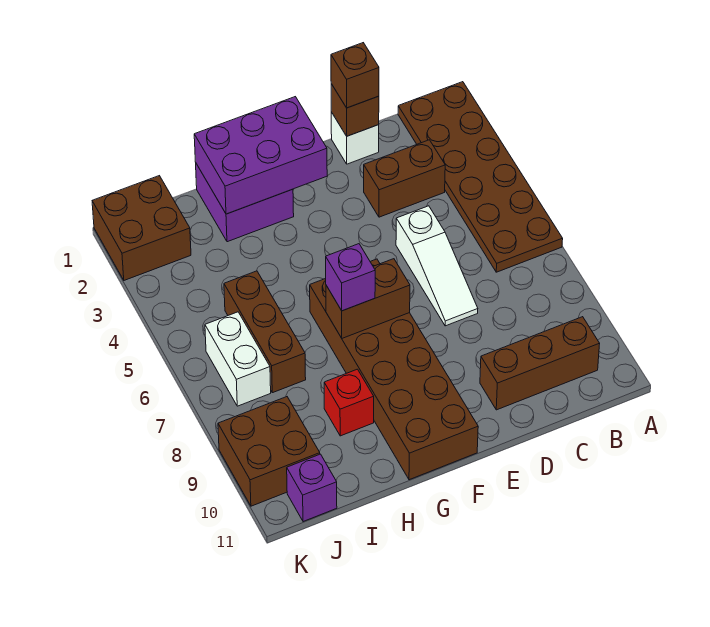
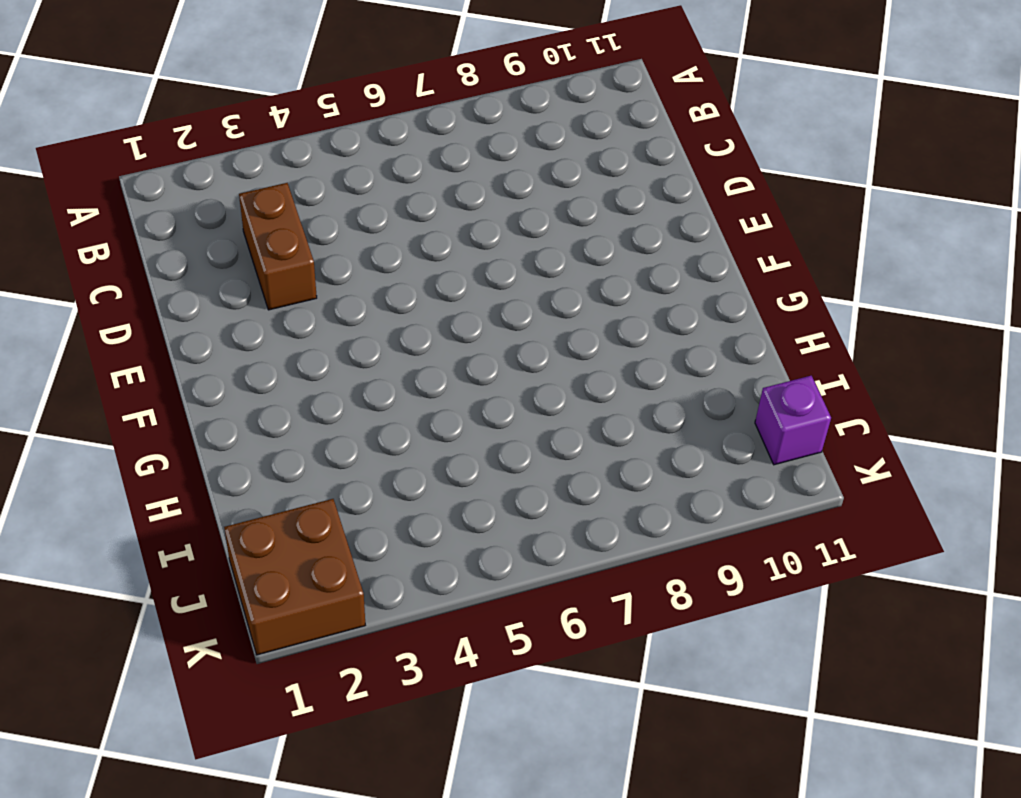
none -> brown 2x6 plate [398,82,563,272]
none -> brown 1x3 brick [480,317,600,410]
none -> white 1x1 brick [331,112,379,164]

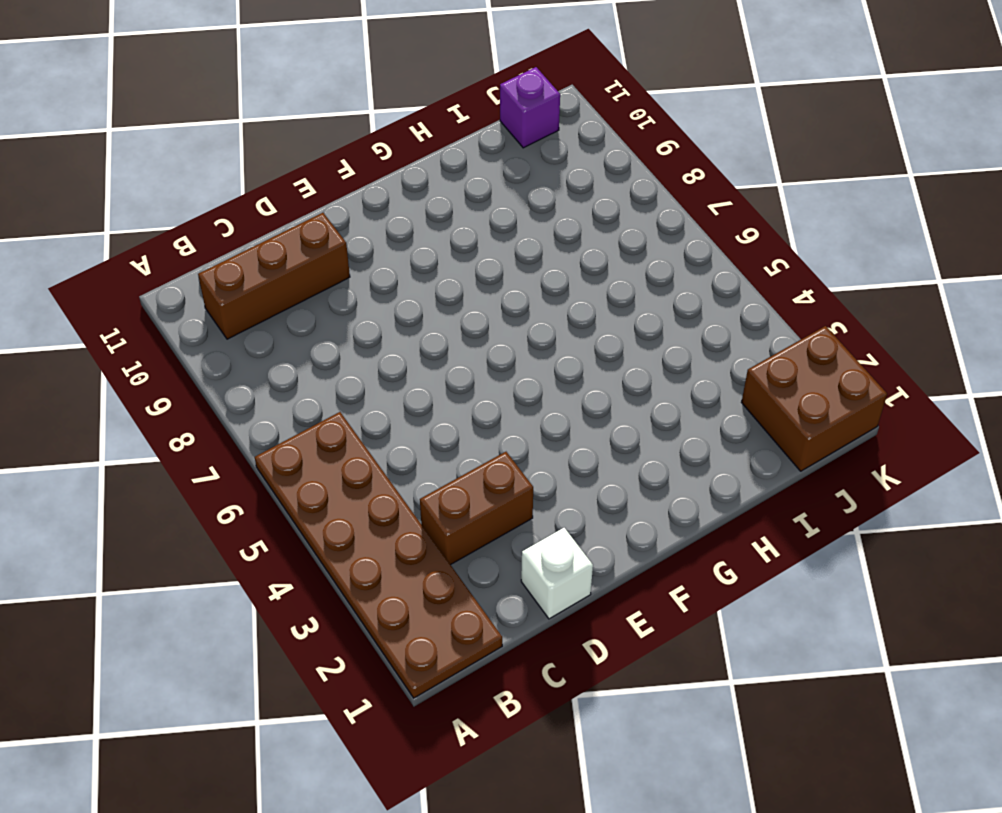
none -> white 1x3 slope [396,206,478,326]
none -> brown 2x6 brick [310,259,478,480]
none -> purple 2x2 brick [196,164,294,242]

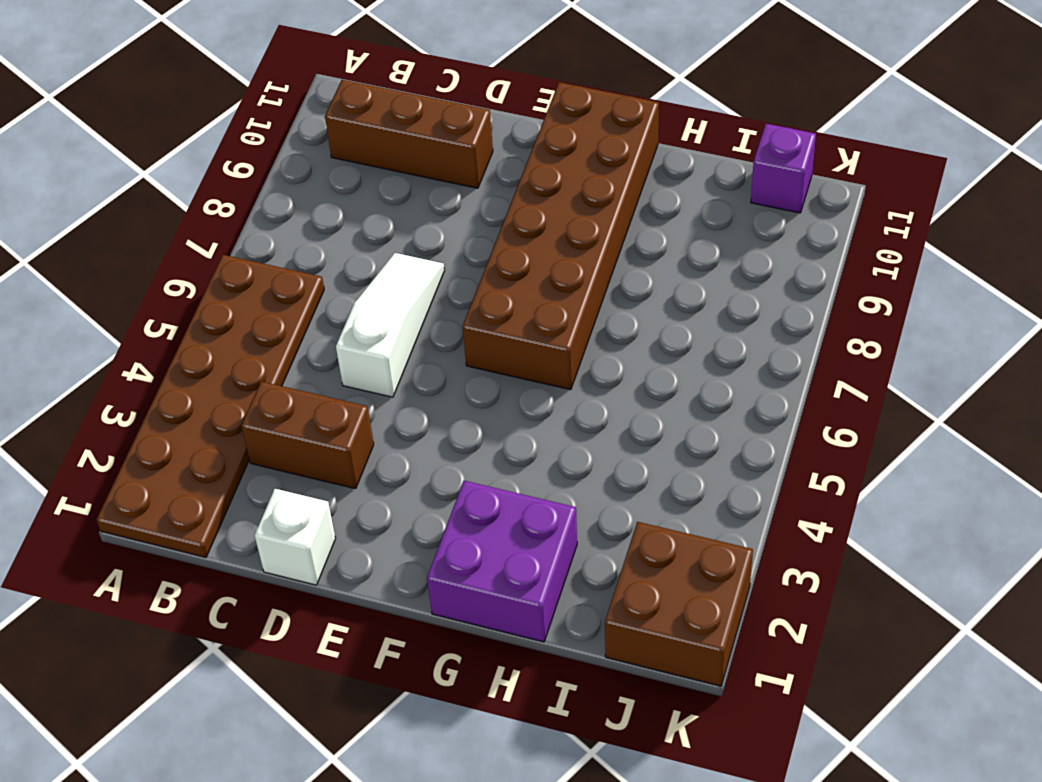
none -> red 1x1 brick [324,369,374,436]
none -> brown 1x3 brick [224,271,306,393]
none -> white 1x2 brick [205,312,271,406]

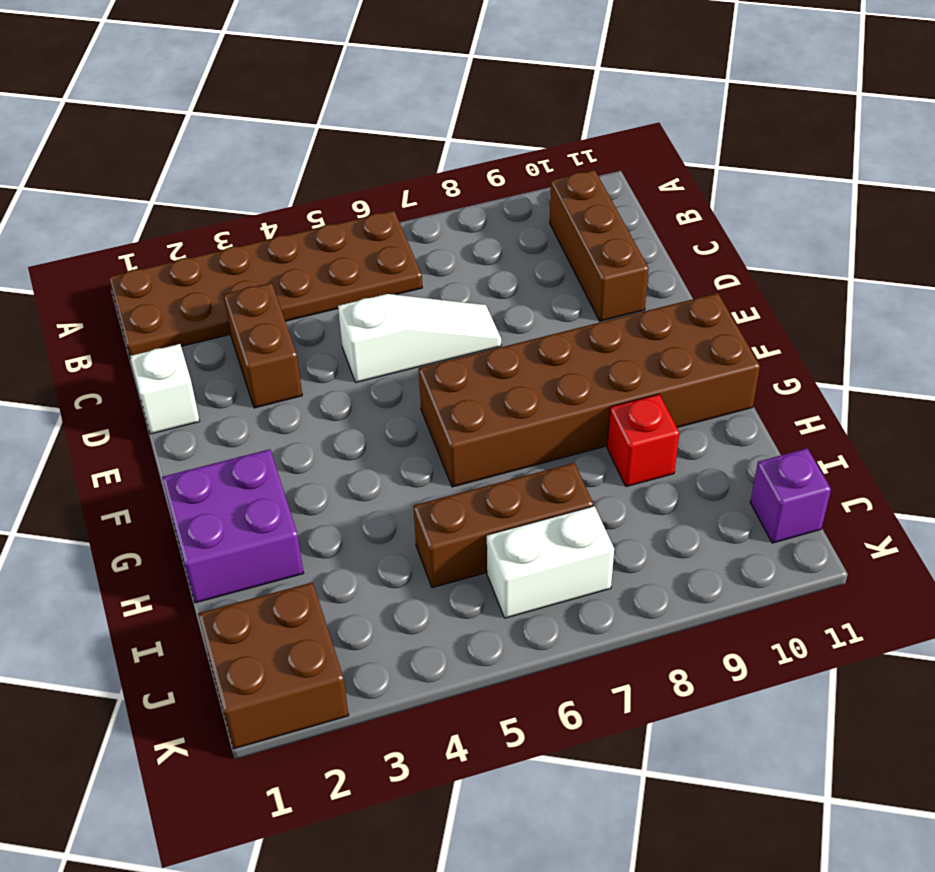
none -> brown 2x2 brick [218,397,320,506]
none -> brown 1x1 brick [331,84,379,136]
none -> purple 2x3 brick [194,97,327,214]

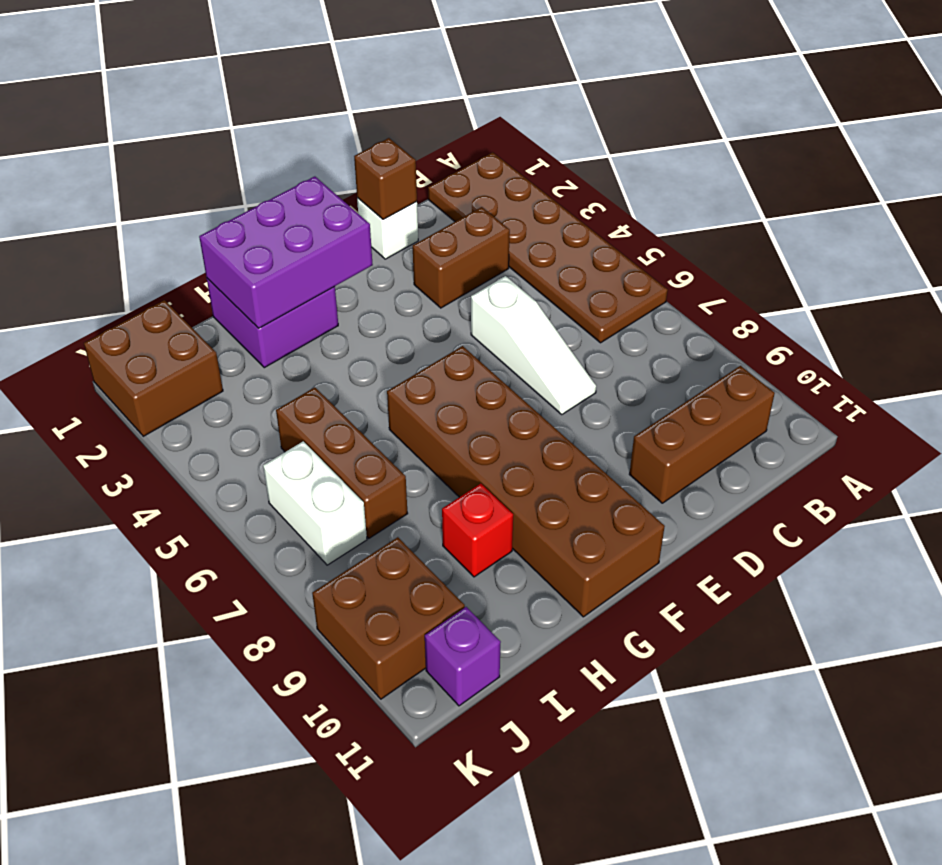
none -> brown 1x2 brick [326,259,410,338]
none -> brown 1x1 brick [331,43,379,108]
none -> purple 1x1 brick [326,244,375,311]

